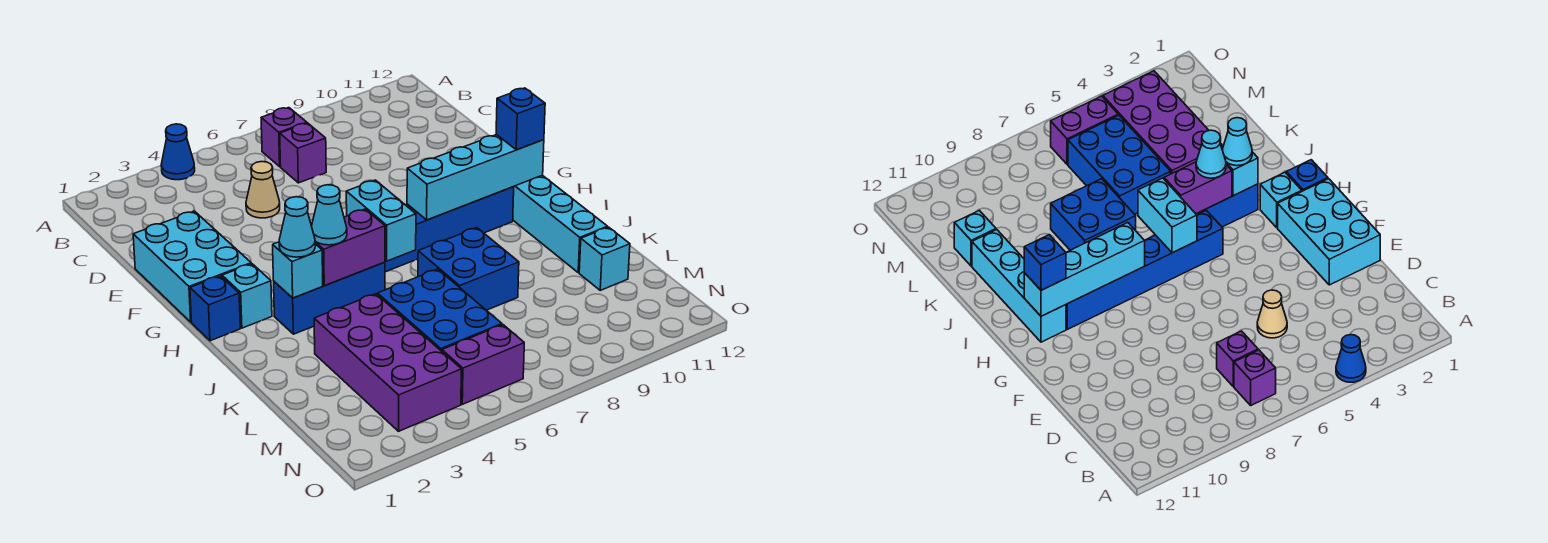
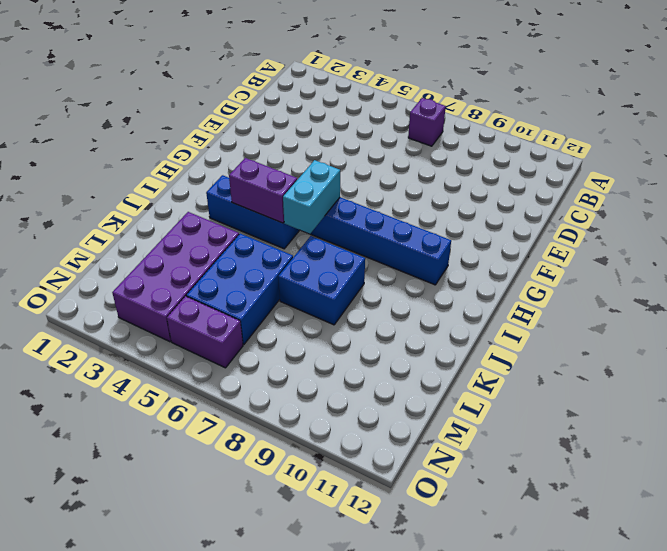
none -> blue 1x1 cone [161,124,195,180]
none -> purple 1x1 brick [280,123,326,183]
none -> tan 1x1 cone [246,162,280,218]

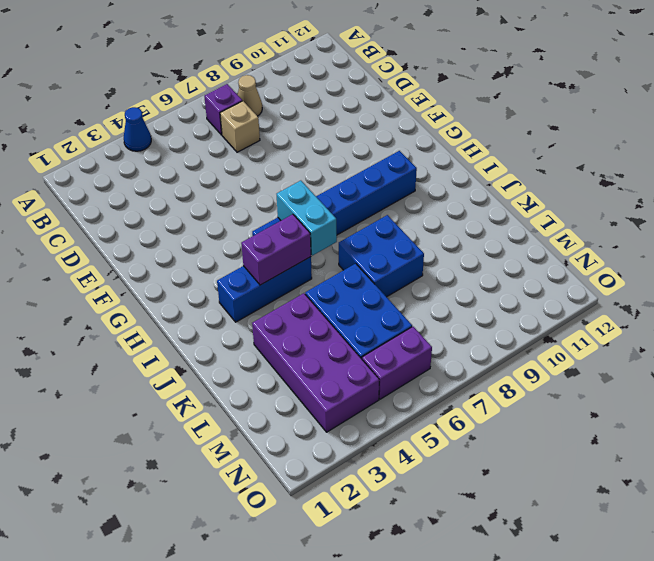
tan 1x1 cone [238,75,262,116] -> tan 1x1 cone moved to [246,162,280,218]
tan 1x1 brick [220,101,260,152] -> purple 1x1 brick [280,123,326,183]
none -> cyan 2x3 brick [133,211,251,322]
none -> blue 1x1 brick [190,276,240,341]
none -> cyan 1x1 brick [222,264,272,328]

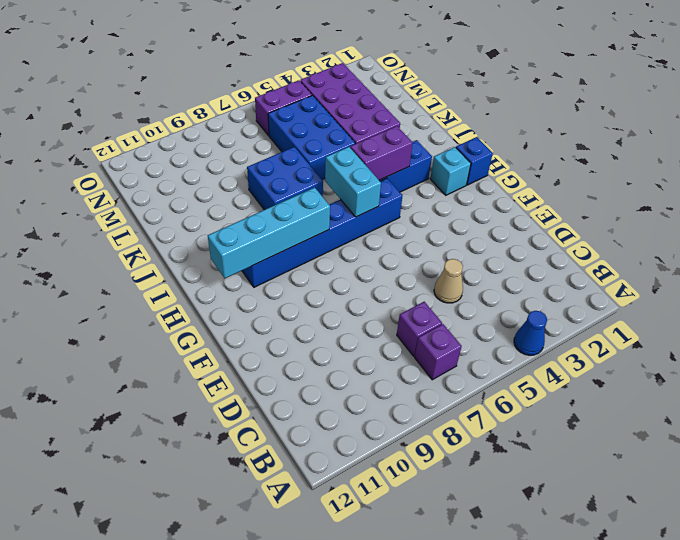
none -> cyan 2x3 brick [133,211,251,322]
none -> cyan 1x4 brick [513,175,608,273]
none -> cyan 1x1 brick [579,227,630,290]

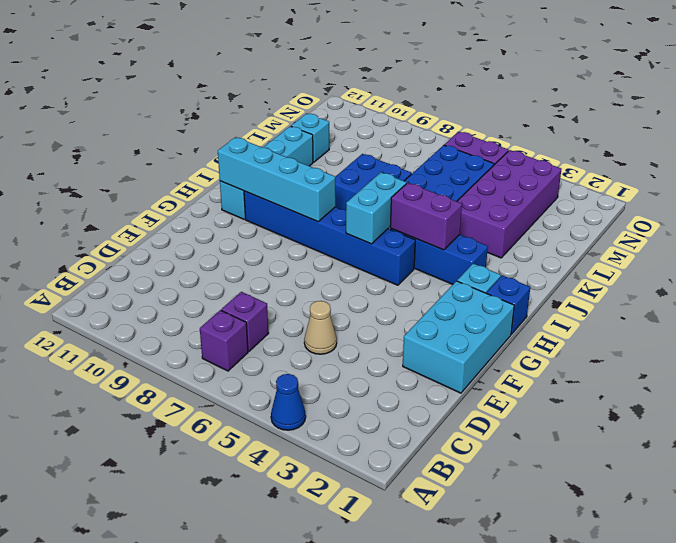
none -> cyan 1x1 brick [273,242,323,298]
none -> blue 1x1 brick [496,88,545,150]
none -> cyan 1x1 cone [279,197,315,257]

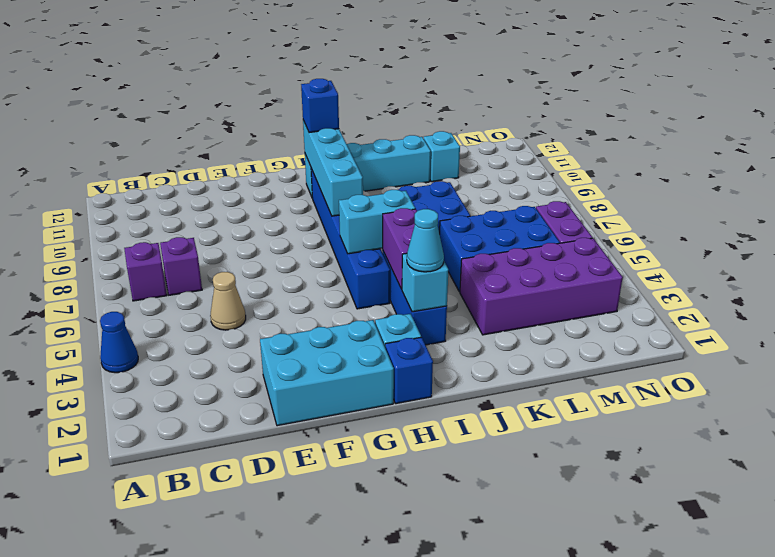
none -> cyan 1x1 cone [312,185,347,245]

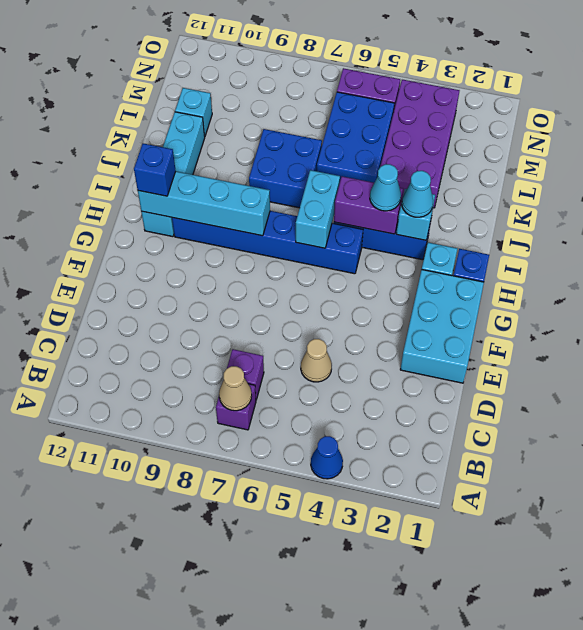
tan 1x1 cone [219,366,252,411] -> none

